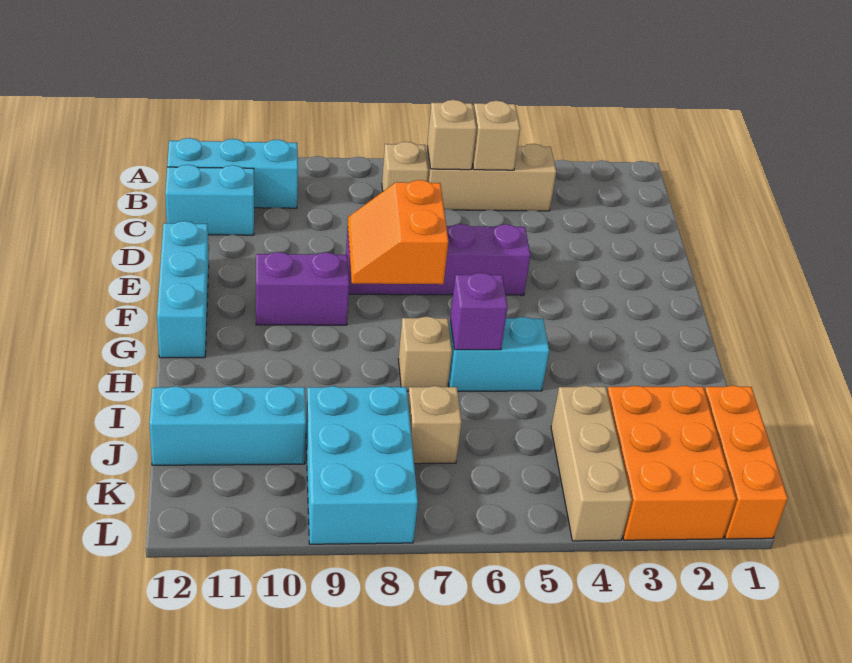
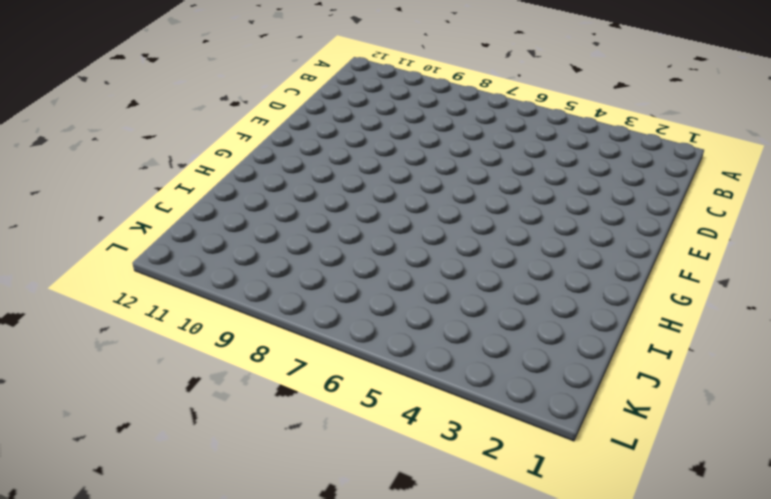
none -> tan 1x3 brick [426,144,556,211]
none -> tan 1x1 brick [382,142,428,191]
none -> cyan 1x3 brick [167,138,298,208]

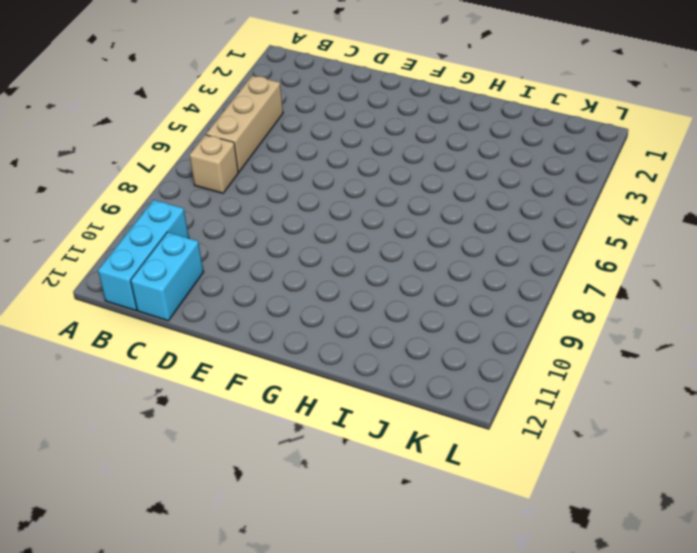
none -> purple 1x4 brick [346,224,530,295]
none -> cyan 1x3 brick [157,221,209,358]
none -> purple 1x2 brick [256,252,349,325]

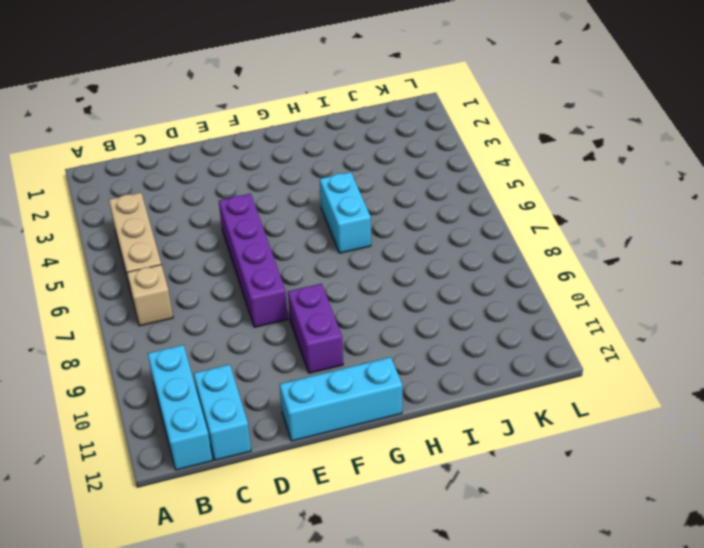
none -> tan 1x1 brick [398,316,452,391]
none -> orange 1x3 brick [705,385,788,539]
none -> orange 2x3 brick [607,386,736,540]

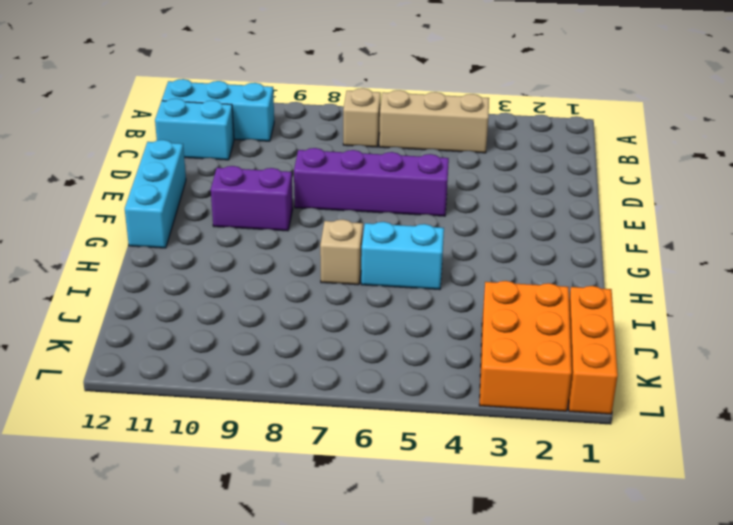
none -> tan 1x3 brick [551,386,632,541]
none -> tan 1x1 brick [408,386,462,464]
none -> cyan 2x3 brick [306,386,418,544]

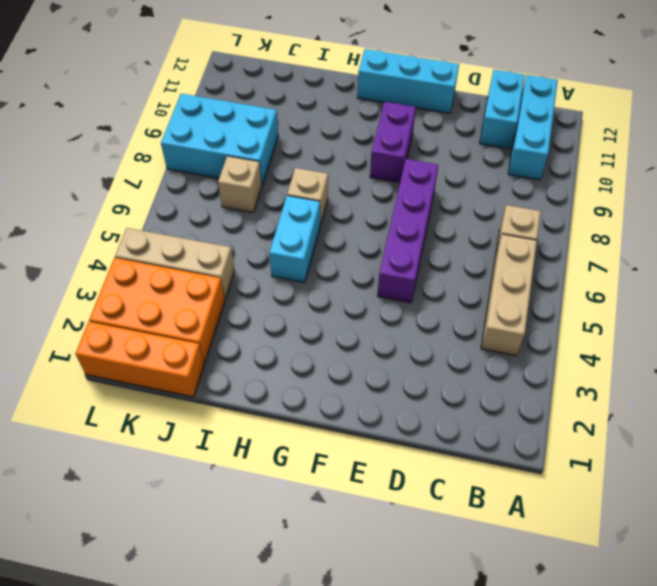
none -> cyan 1x3 brick [149,386,306,465]
none -> tan 1x1 brick [472,101,520,170]
none -> tan 1x1 brick [427,100,476,170]

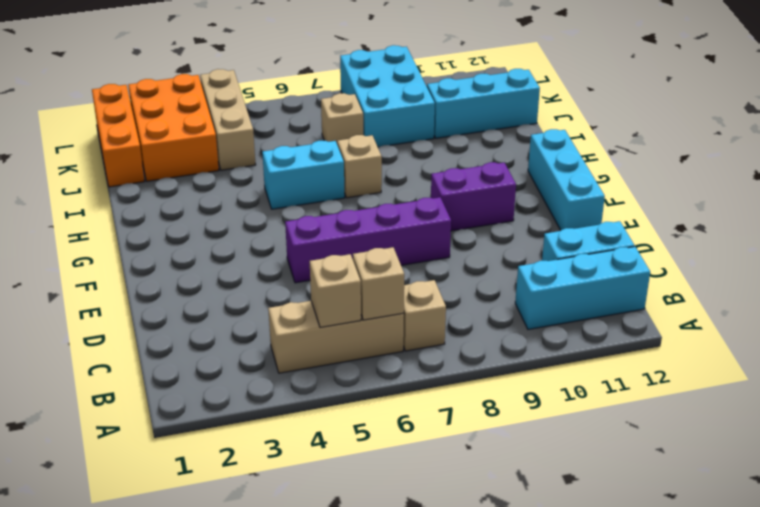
none -> orange 2x2 slope [348,180,449,284]
none -> purple 1x1 brick [450,273,508,350]

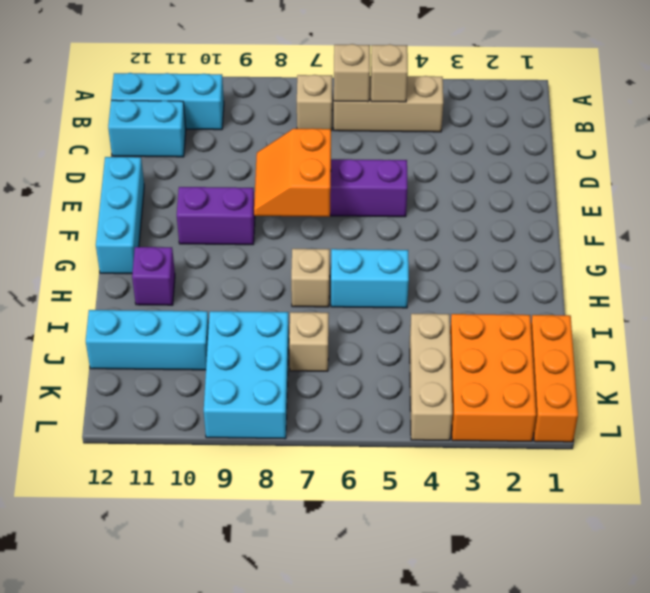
purple 1x1 brick [132,247,175,305] -> purple 1x1 brick moved to [450,273,508,350]

